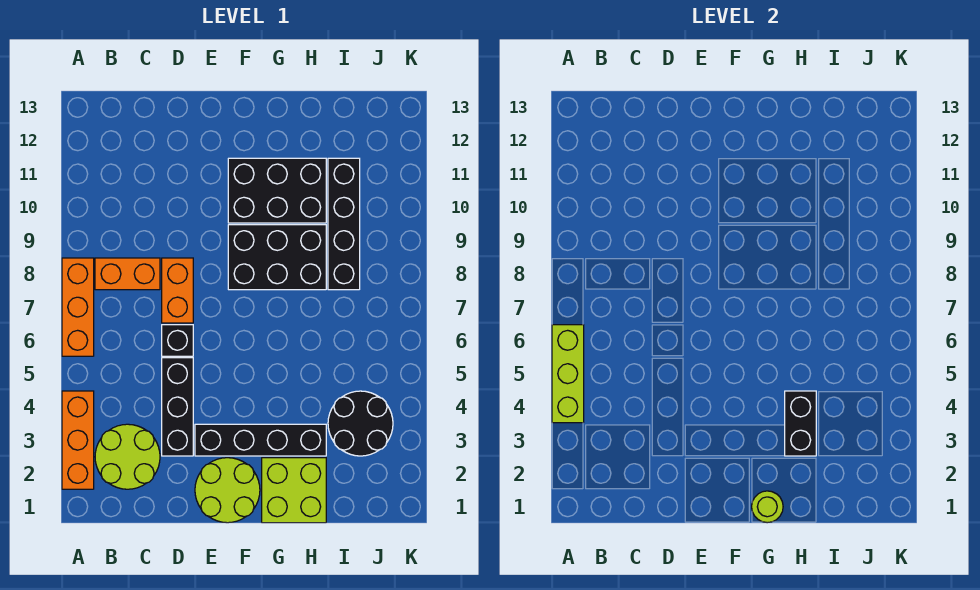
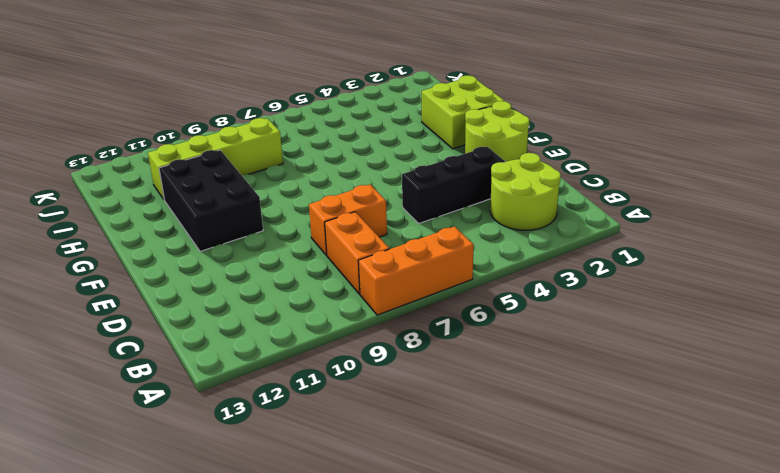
lime 1x4 brick [148,118,283,199] -> black 1x4 brick [328,158,360,290]
none -> orange 1x3 brick [62,391,94,489]
none -> black 1x1 brick [162,325,193,356]
none -> black 1x4 brick [195,424,326,456]

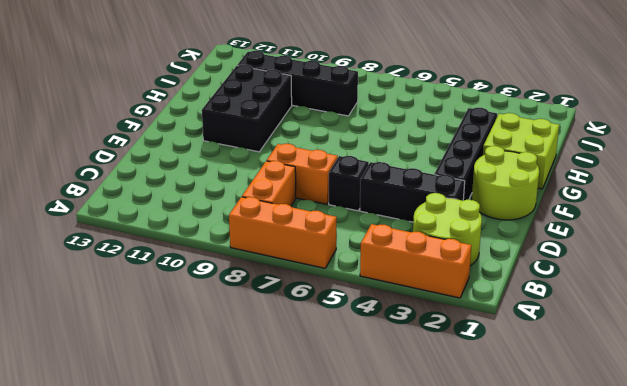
none -> black 2x3 brick [228,225,326,290]
none -> black 2x2 round brick [328,391,393,456]
none -> lime 1x3 brick [552,325,584,423]

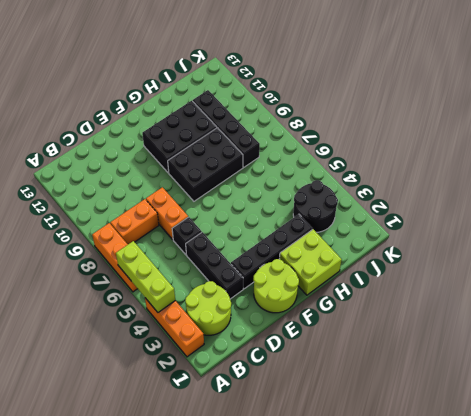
none -> lime 1x1 round brick [752,491,783,523]
none -> black 1x2 brick [785,391,816,456]

